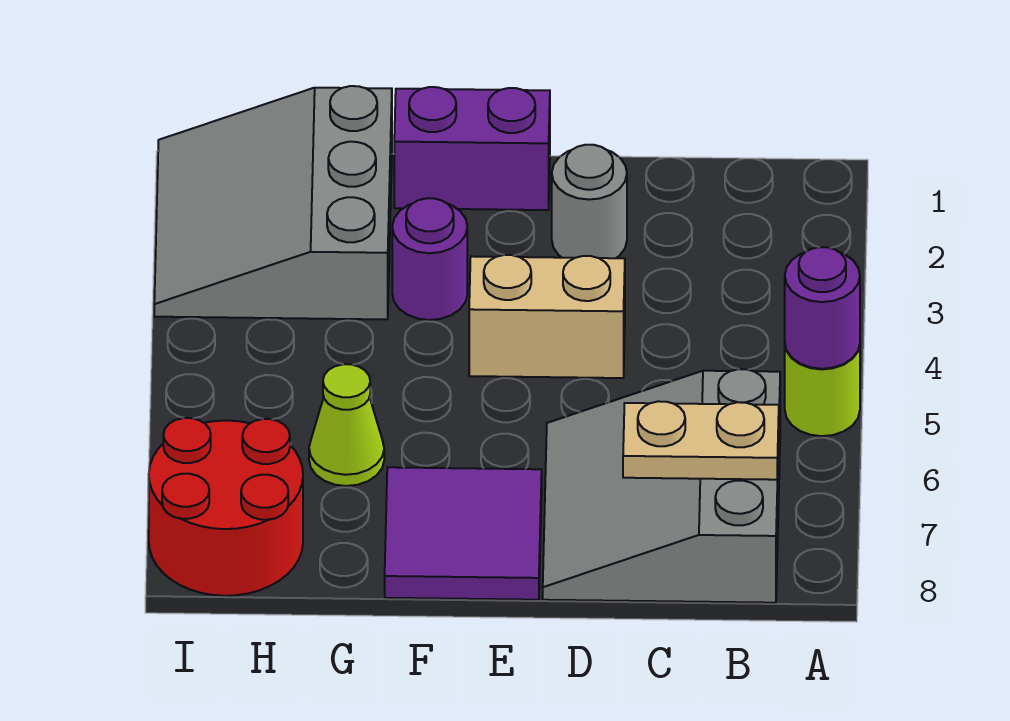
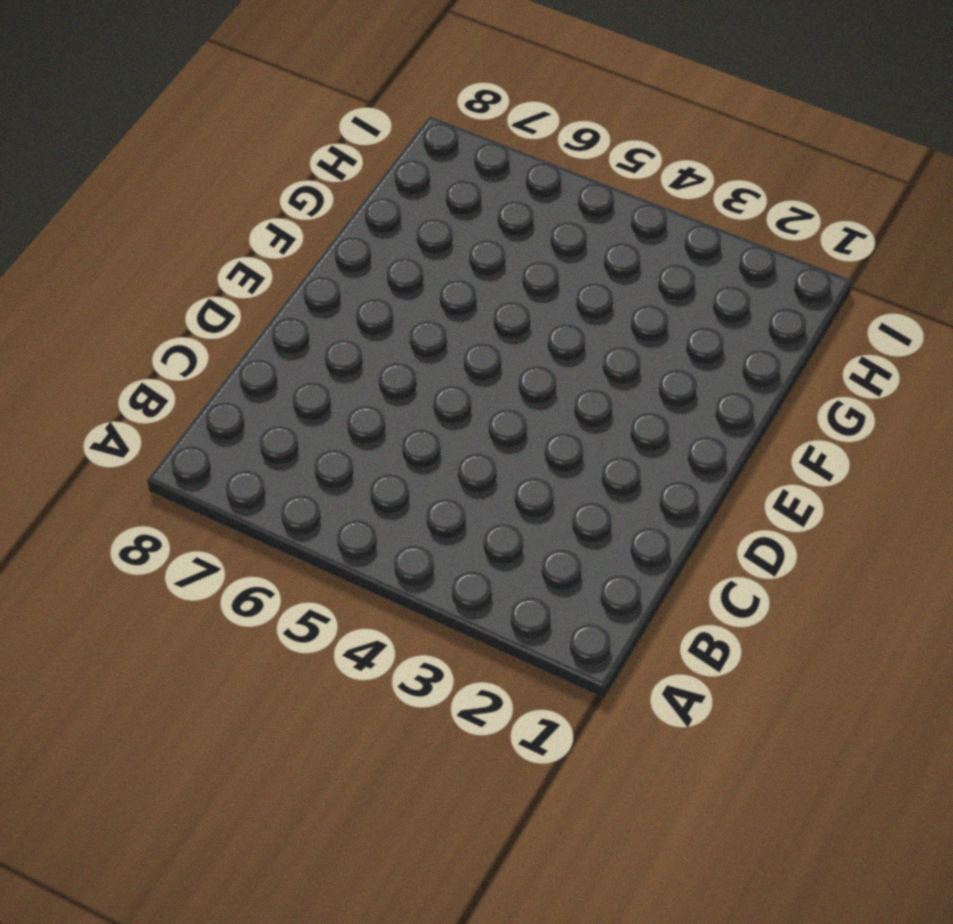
none -> lime 1x1 round brick [785,345,860,436]
none -> grey 3x3 slope [543,369,780,603]
none -> grey 1x1 round brick [552,145,627,258]

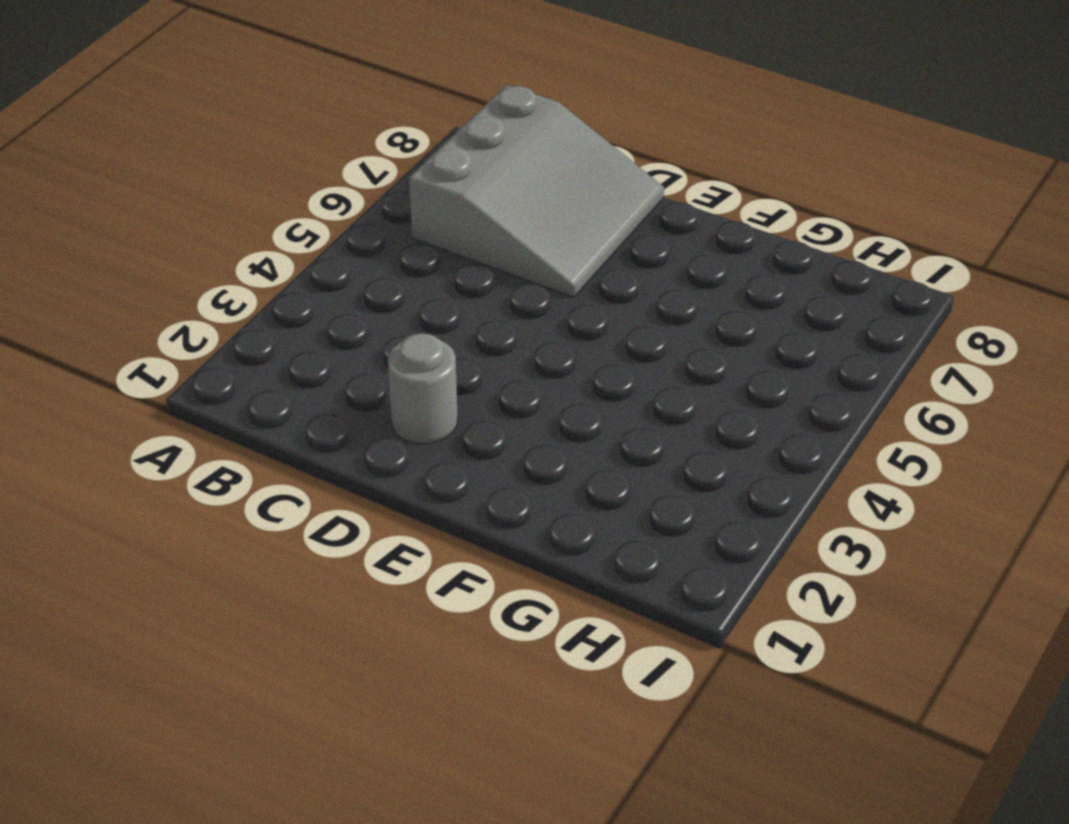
none -> lime 1x1 round brick [785,345,860,436]
none -> tan 1x2 brick [469,255,625,378]
none -> purple 1x2 brick [394,87,550,210]

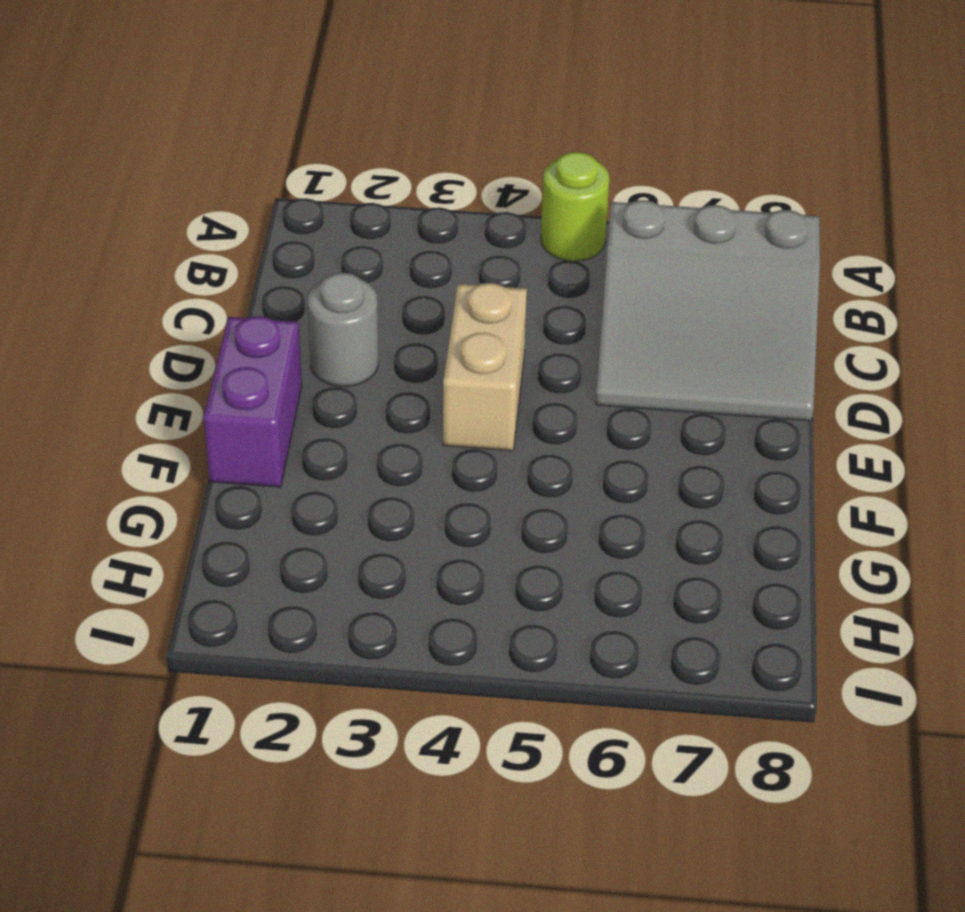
none -> purple 2x2 tile [385,467,542,600]
none -> purple 1x1 round brick [392,198,467,320]
none -> grey 3x3 slope [154,86,392,319]

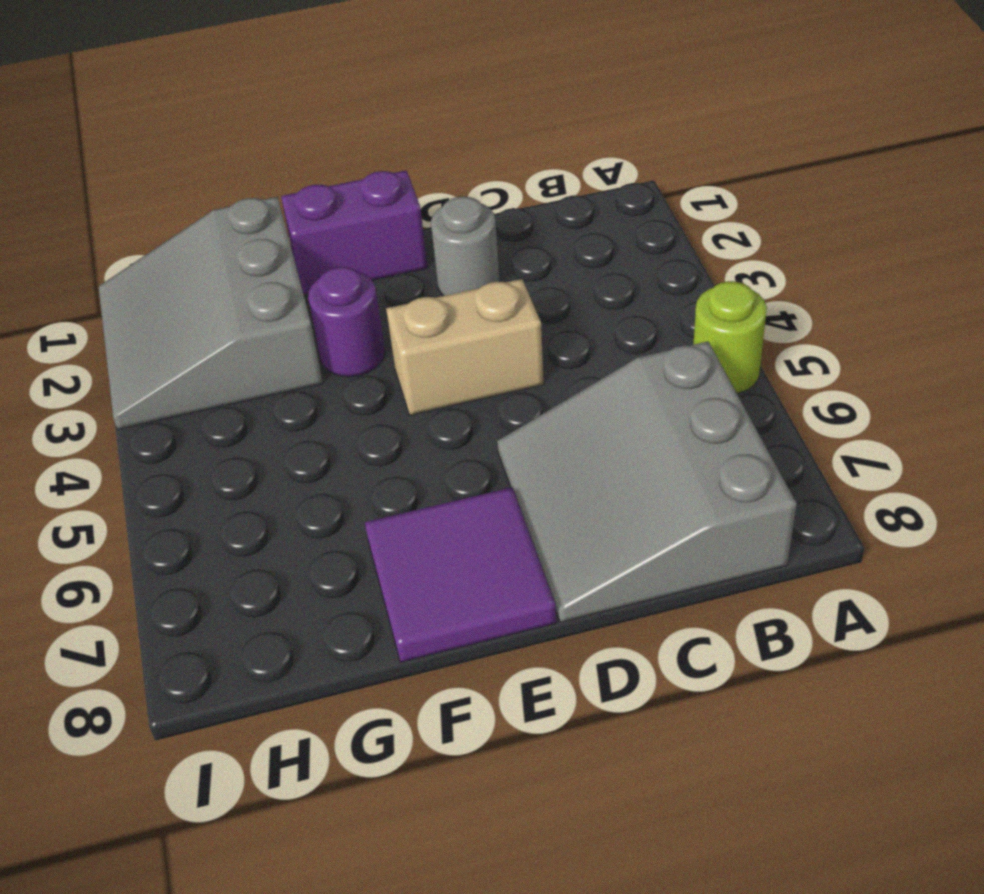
none -> lime 1x1 cone [309,364,384,486]
none -> red 2x2 round brick [149,418,303,596]
none -> purple 1x1 round brick [785,247,860,369]

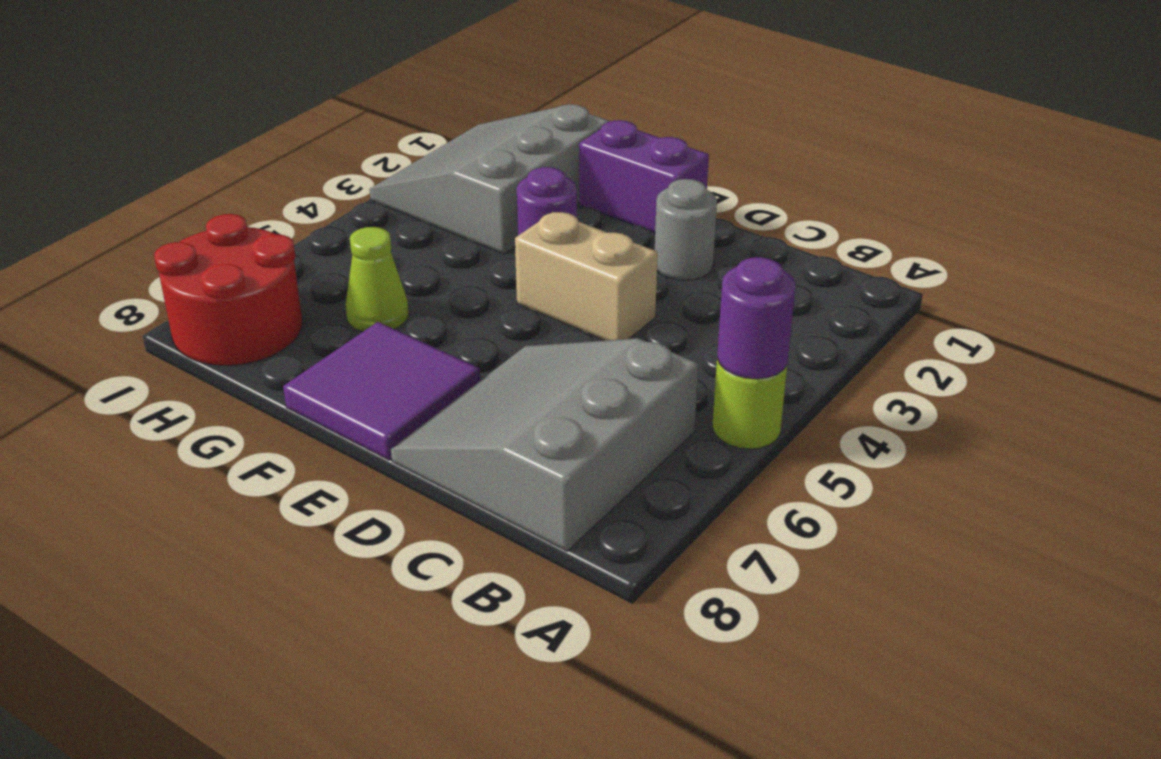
none -> tan 1x2 plate [623,401,779,480]

